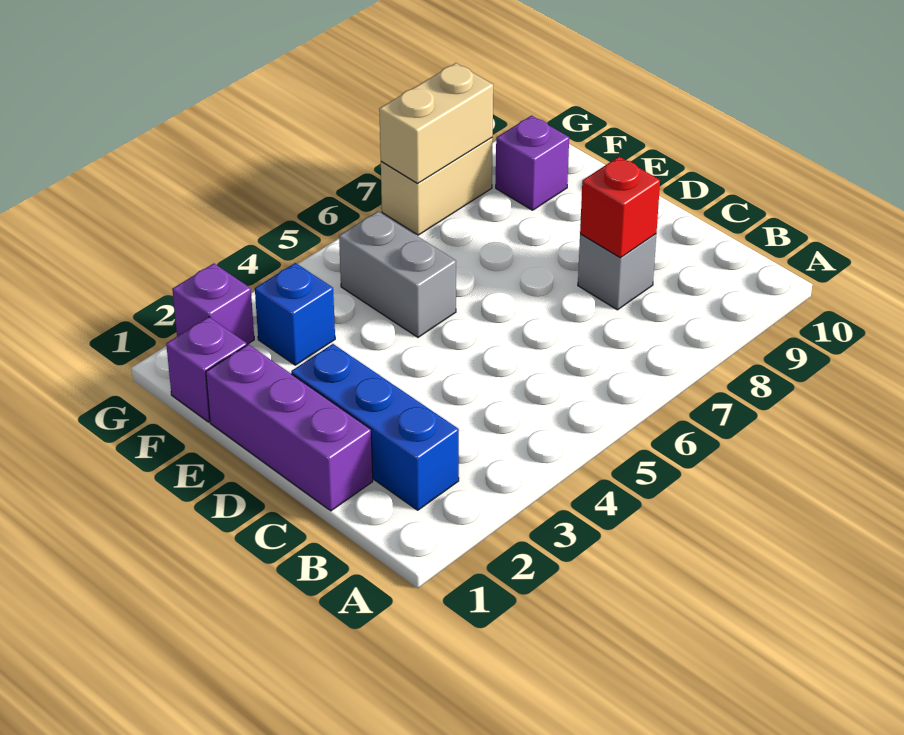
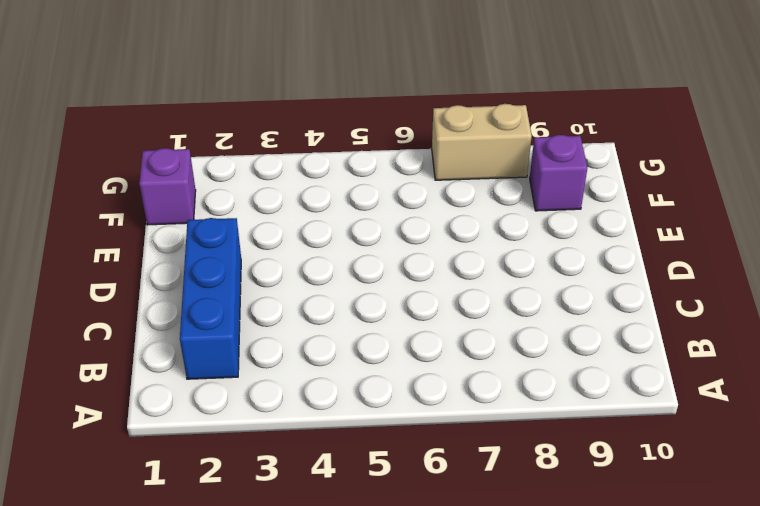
none -> purple 1x3 brick [206,344,373,511]
none -> grey 1x1 brick [578,234,656,310]

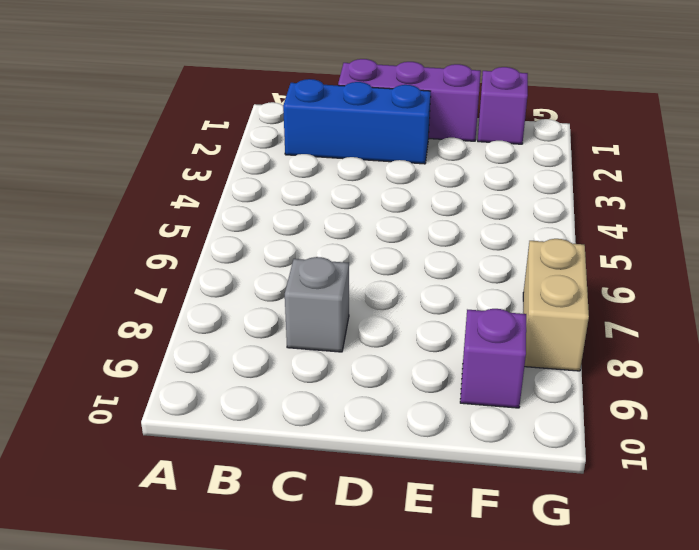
none -> grey 1x2 brick [339,212,456,337]
none -> blue 1x1 brick [255,263,335,365]

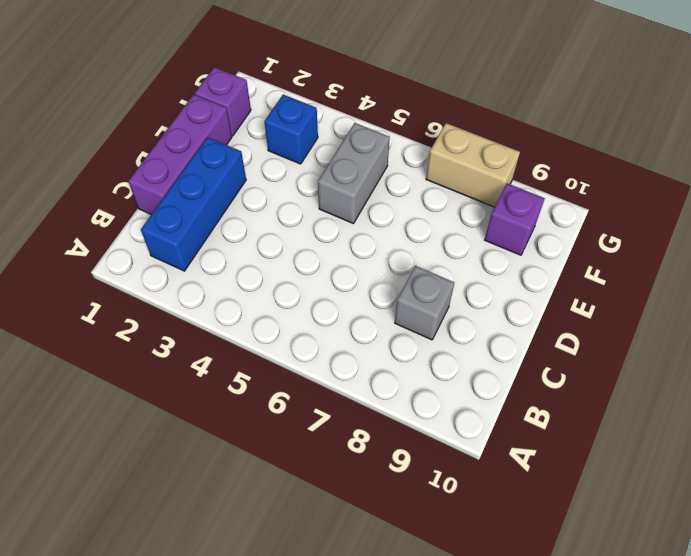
none -> purple 1x1 brick [172,264,254,344]
none -> red 1x1 brick [580,157,660,258]

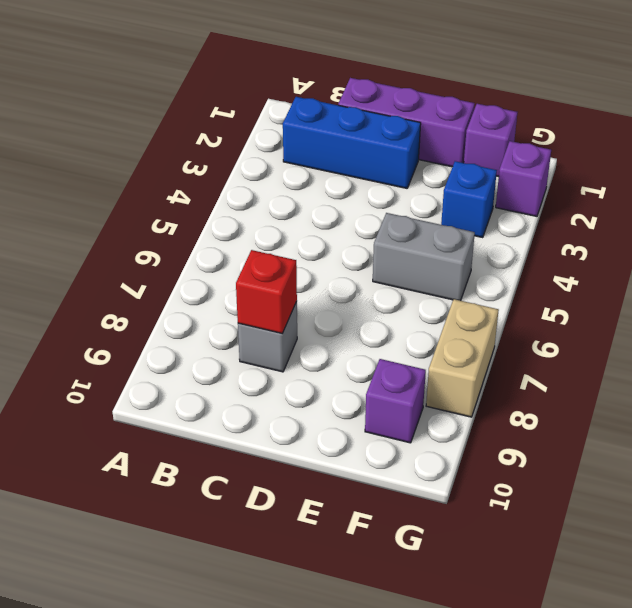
none -> tan 1x2 brick [379,63,493,183]

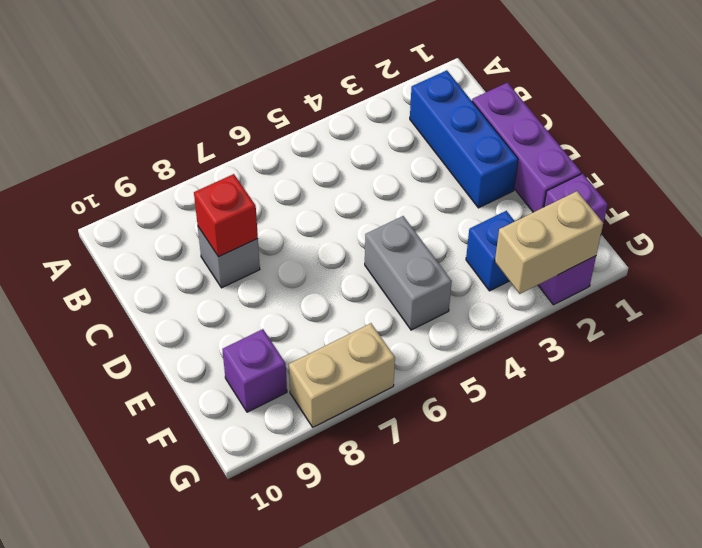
tan 1x2 brick [495,191,603,294] -> tan 1x2 brick moved to [379,63,493,183]

